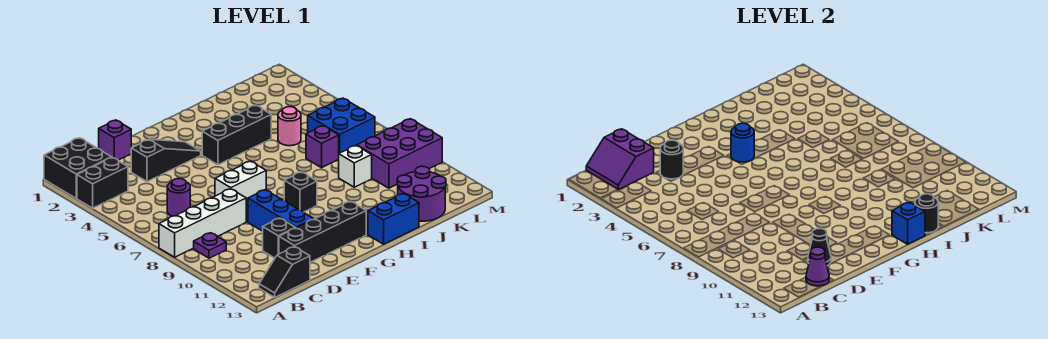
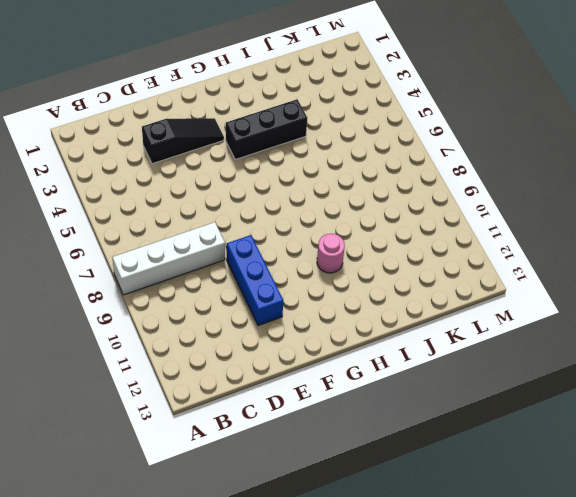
pink 1x1 round brick [317,234,345,273] -> pink 1x1 round brick moved to [278,107,301,146]
none -> black 2x2 brick [44,138,112,198]
none -> black 1x2 brick [77,157,128,208]
none -> purple 1x1 plate [194,233,226,258]

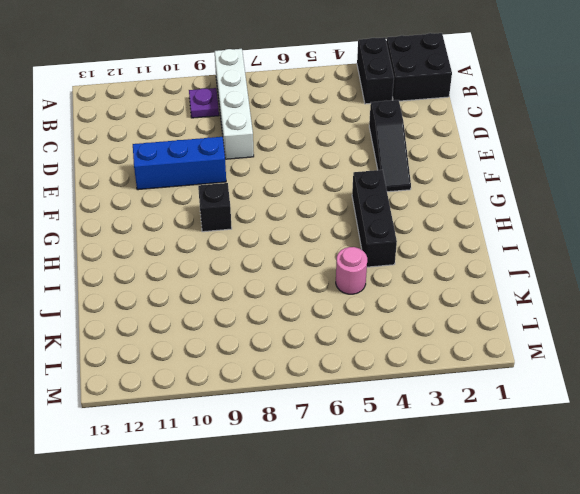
none -> black 1x2 slope [259,247,310,297]
none -> purple 1x1 round brick [167,179,190,216]
none -> purple 1x1 brick [99,120,131,160]

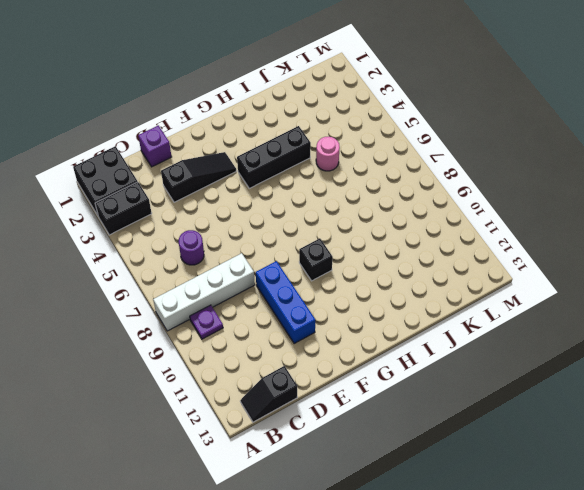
none -> black 1x1 brick [263,218,295,258]
none -> black 1x4 brick [279,201,366,262]
none -> white 1x2 brick [215,161,266,205]

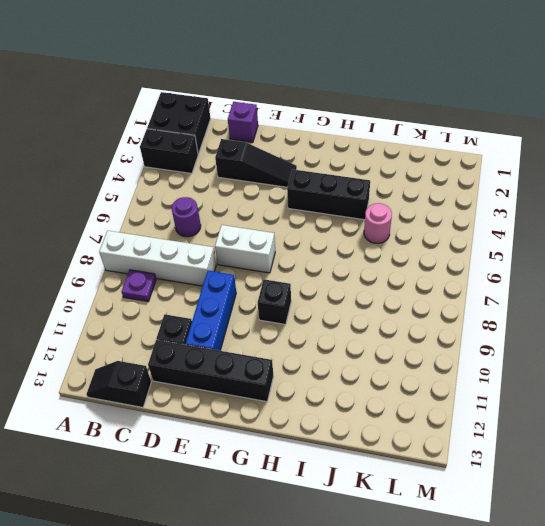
none -> blue 1x2 brick [368,193,419,244]
none -> purple 1x1 brick [306,126,339,168]
none -> white 1x1 brick [339,145,372,187]

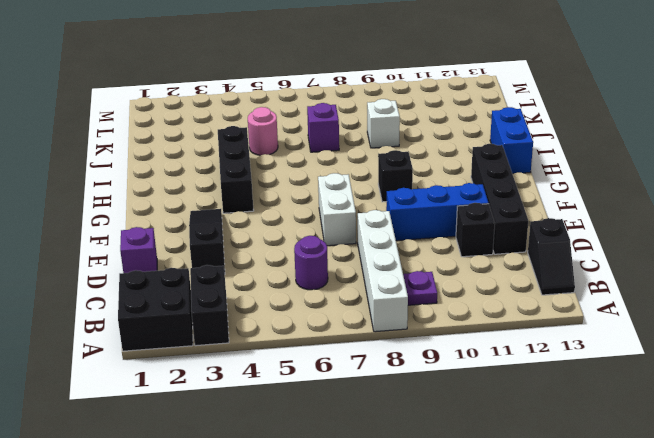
none -> purple 2x2 round brick [397,166,446,221]
none -> blue 2x2 brick [308,98,375,153]
none -> purple 2x3 brick [357,119,442,188]

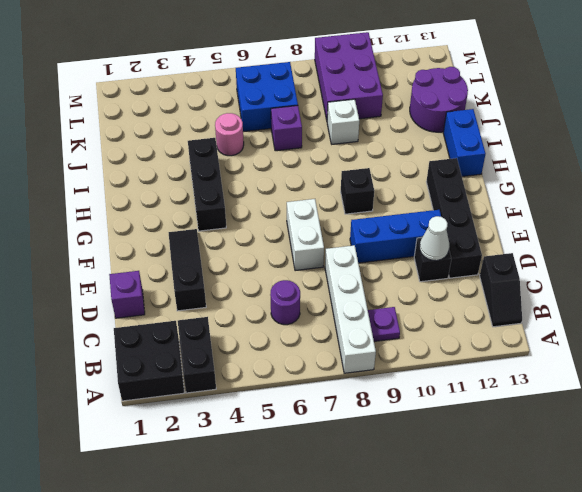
white 1x1 cone [420,216,449,261] -> none
none -> purple 2x2 slope [586,129,654,189]
none -> purple 1x1 cone [806,247,829,286]
none -> black 1x1 round brick [660,140,683,179]

